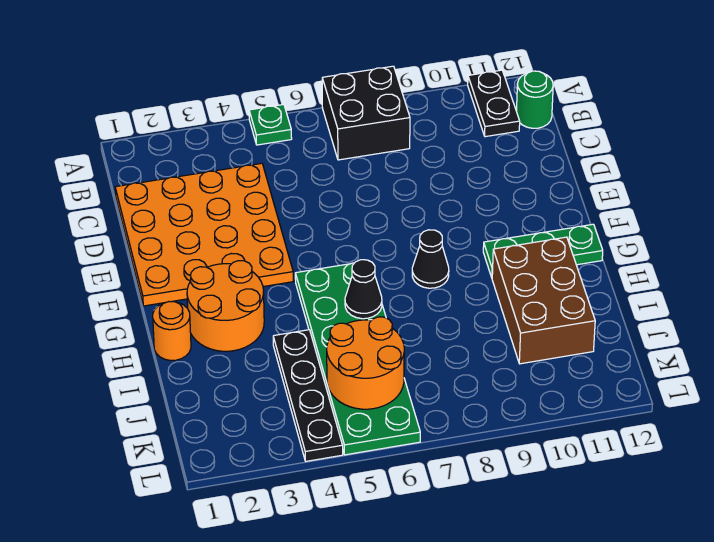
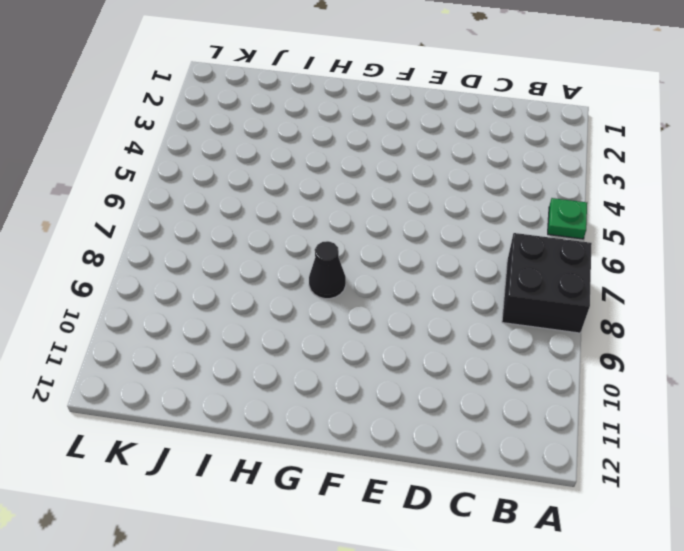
none -> black 1x2 plate [468,70,520,137]
none -> green 1x1 round brick [516,71,553,128]
none -> orange 4x4 plate [115,163,293,306]

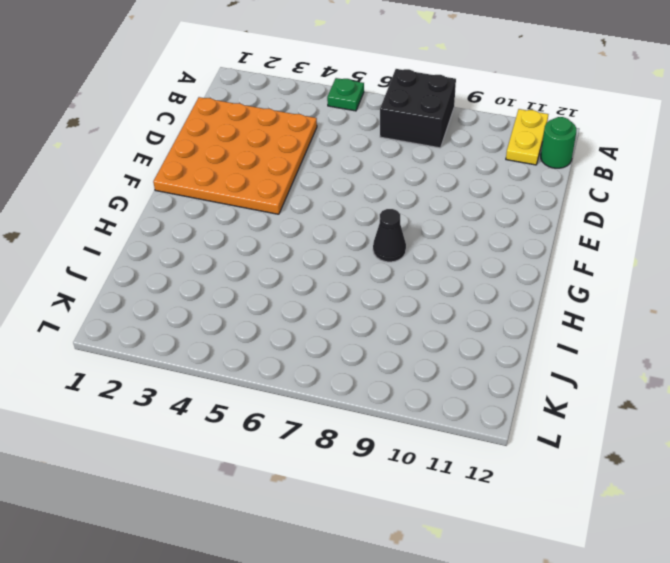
yellow 1x2 plate [506,109,548,165] -> black 1x2 plate [468,70,520,137]
none -> orange 2x2 round brick [187,261,264,351]
none -> green 2x6 plate [295,263,420,455]
none -> green 1x3 plate [483,224,603,278]

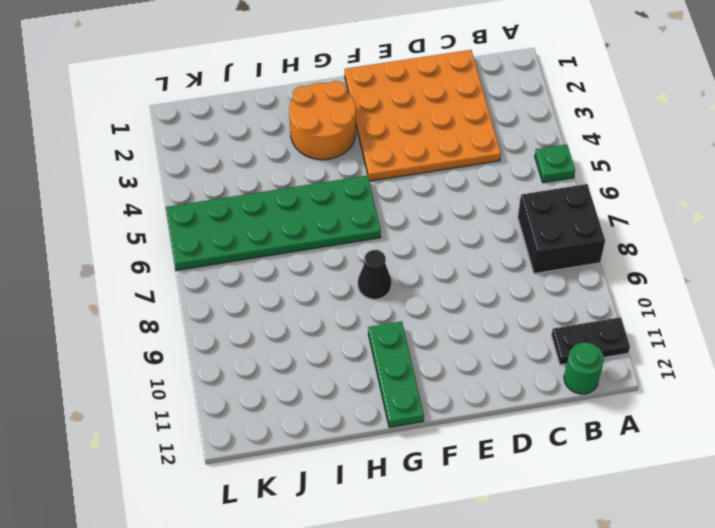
none -> orange 1x1 round brick [153,302,191,360]
none -> brown 2x3 brick [492,237,595,364]
none -> black 1x4 plate [273,330,343,461]

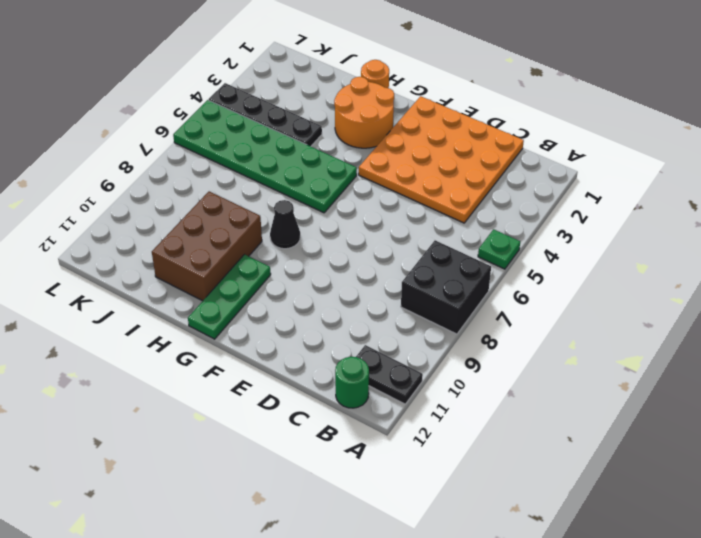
brown 2x3 brick [152,191,262,301] -> brown 2x3 brick turned to [492,237,595,364]
none -> black 1x1 cone [345,260,382,319]
none -> orange 2x2 round brick [327,317,404,409]

